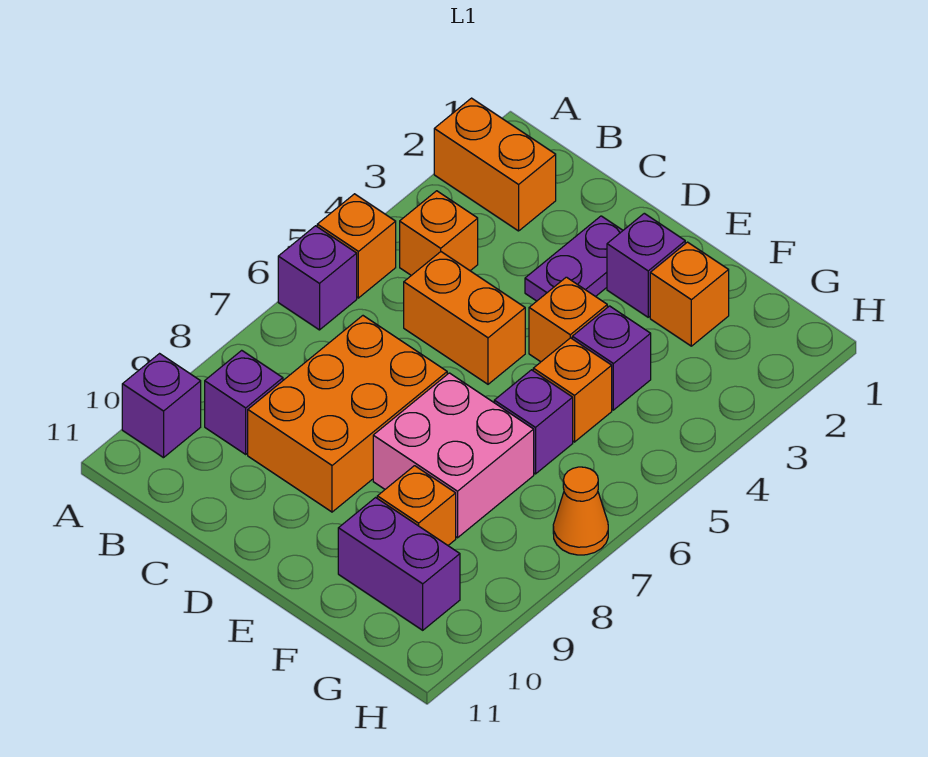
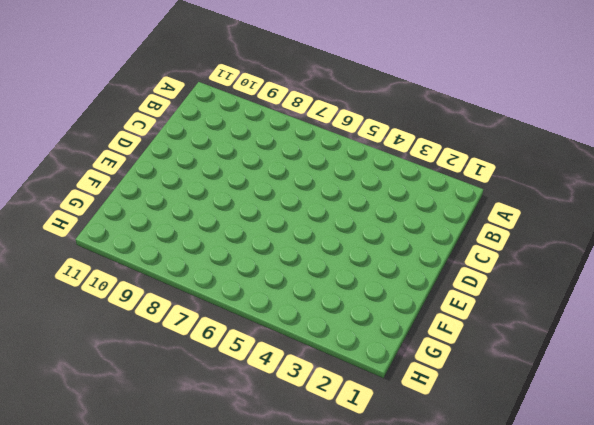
none -> orange 1x2 brick [434,98,556,231]
none -> orange 1x1 brick [317,194,396,298]
none -> purple 1x1 brick [278,226,357,330]

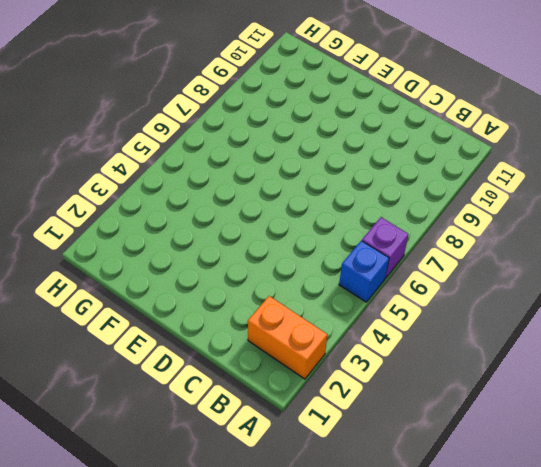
blue 1x1 brick [339,241,389,302] -> orange 1x1 brick [317,194,396,298]
none -> purple 1x1 brick [122,354,201,458]
none -> orange 1x1 brick [400,191,478,275]
none -> purple 1x1 brick [205,350,283,454]

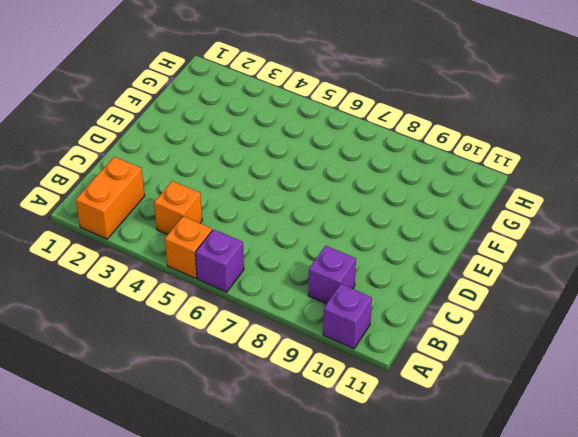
none -> orange 1x2 brick [404,252,525,384]
none -> orange 2x3 brick [248,316,447,512]
none -> purple 1x2 plate [525,216,623,301]

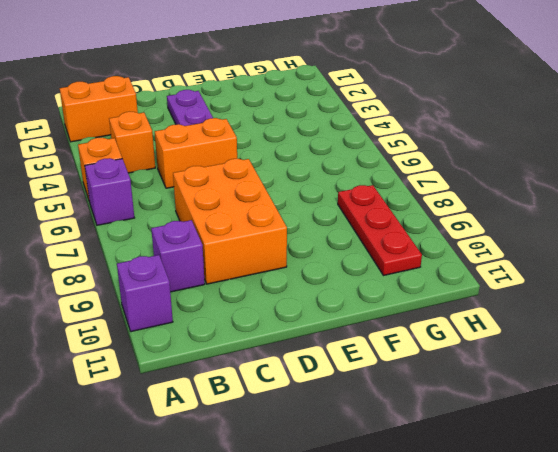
red 1x3 plate [338,185,422,276] -> purple 1x2 brick [338,498,460,630]
none -> purple 1x1 brick [607,213,685,317]
none -> orange 1x1 brick [529,277,607,362]
none -> pink 2x2 brick [373,373,534,538]

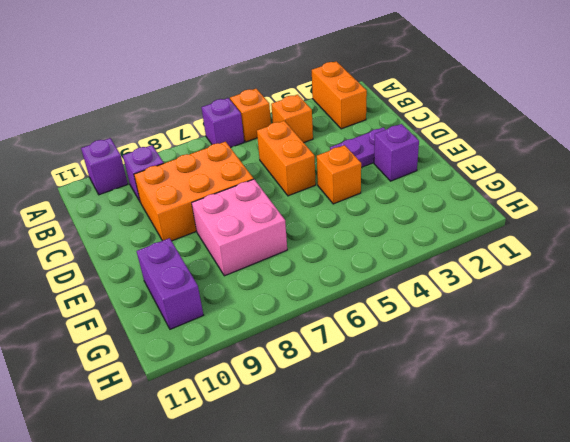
none -> orange 1x1 brick [650,242,729,346]
none -> purple 1x1 brick [572,306,651,410]
none -> orange 1x1 brick [533,338,612,442]

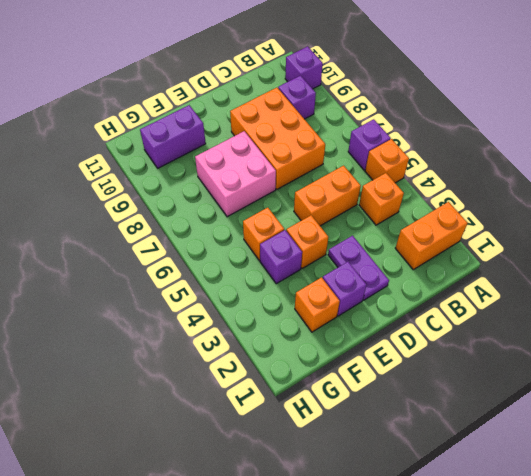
none -> purple 1x1 brick [494,370,573,474]
none -> orange 1x1 brick [377,466,456,545]
none -> orange 1x1 cone [553,467,608,555]

